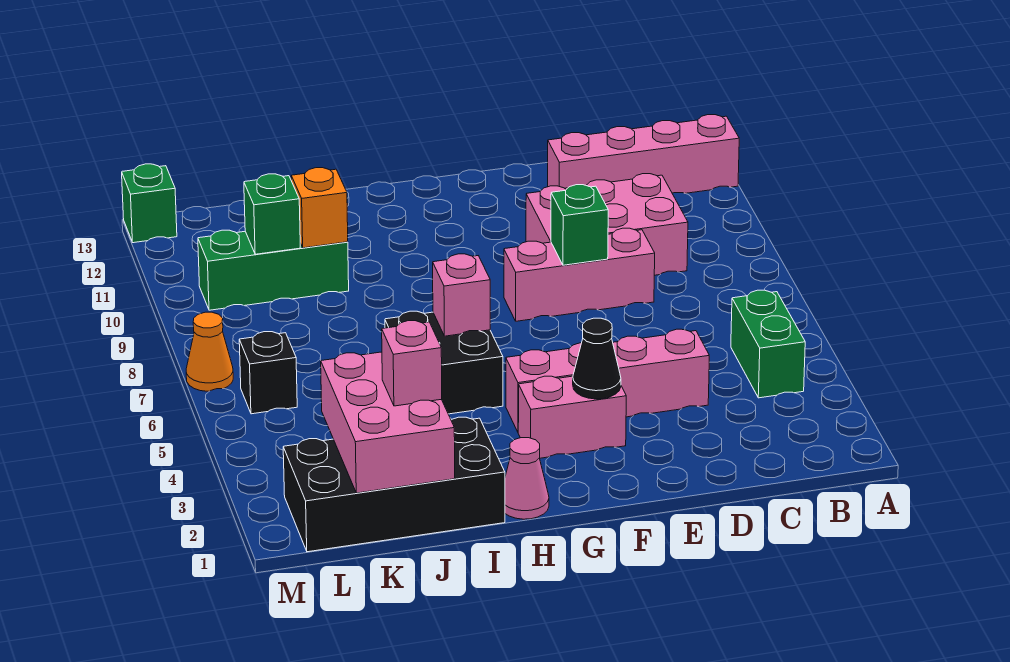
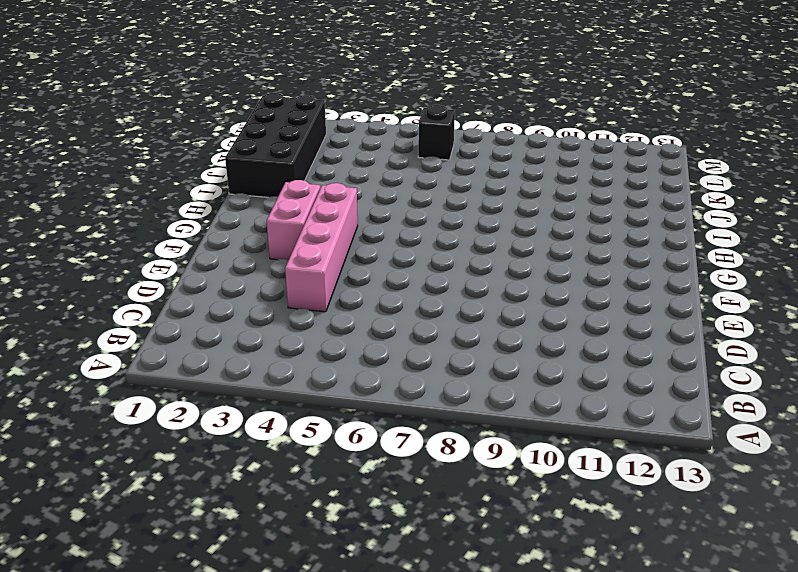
none -> pink 1x4 brick [548,115,739,193]
none -> green 1x2 brick [731,290,805,398]
none -> pink 2x3 brick [526,174,688,275]

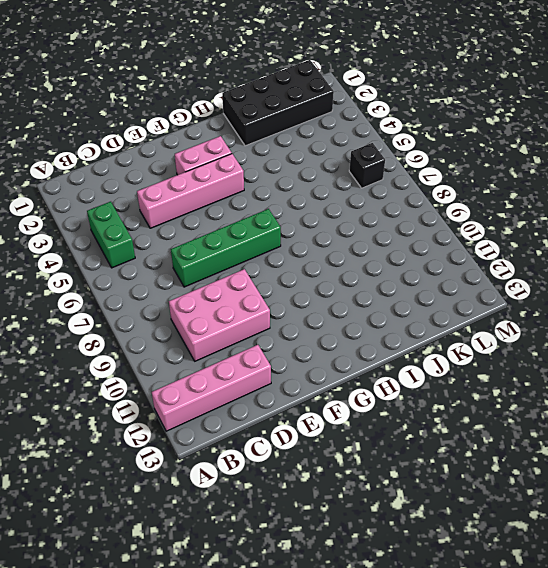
green 1x4 brick [171,209,281,287] -> none
none -> pink 1x3 brick [504,228,655,321]
none -> pink 1x1 cone [505,438,549,519]
none -> black 2x2 brick [385,311,503,414]

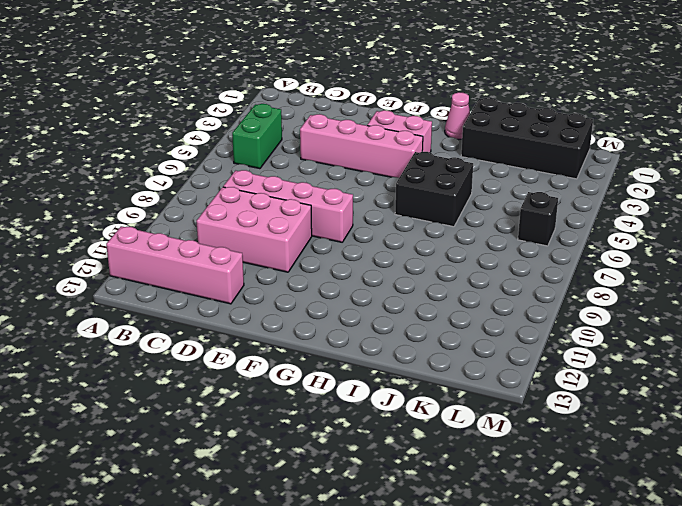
pink 1x4 brick [223,170,353,242] -> pink 1x3 brick [504,228,655,321]
none -> green 1x3 brick [198,230,349,310]
none -> orange 1x1 cone [186,312,233,391]
none -> green 1x1 brick [122,164,177,243]

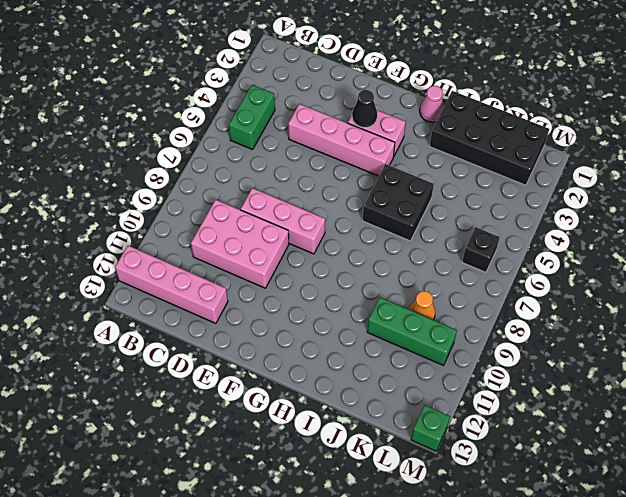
orange 1x1 cone [409,291,435,320] -> orange 1x1 cone moved to [186,312,233,391]
none -> green 1x1 brick [551,185,608,265]
none -> pink 1x1 brick [433,254,490,336]
none -> pink 2x3 brick [321,352,455,493]

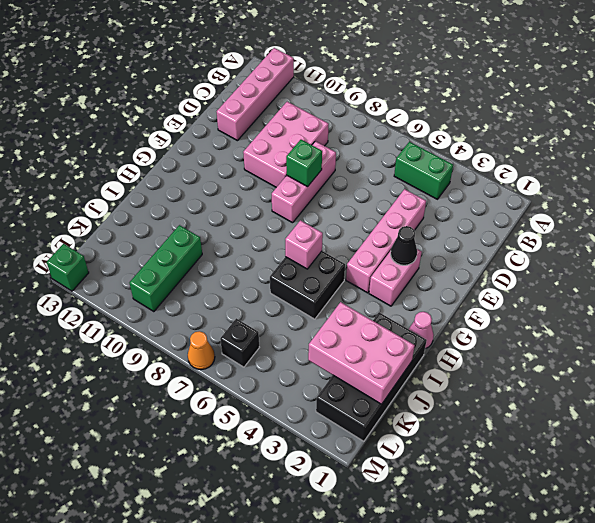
none -> orange 1x1 brick [291,168,348,248]
none -> green 1x1 brick [244,174,300,254]
none -> pink 1x1 brick [382,321,442,406]

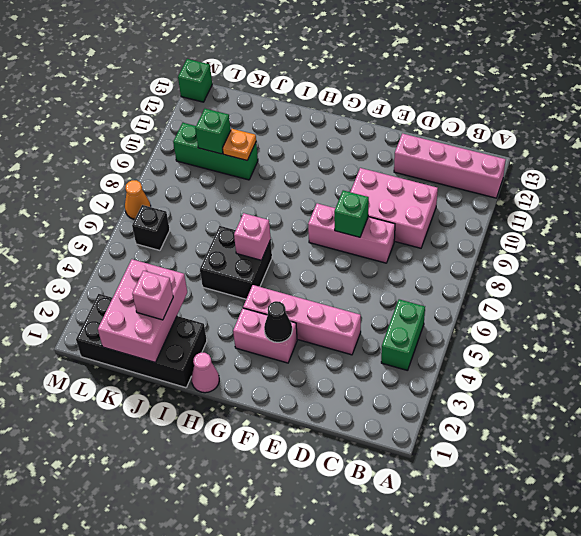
orange 1x1 plate [223,129,256,160] -> orange 1x1 brick [291,168,348,248]

